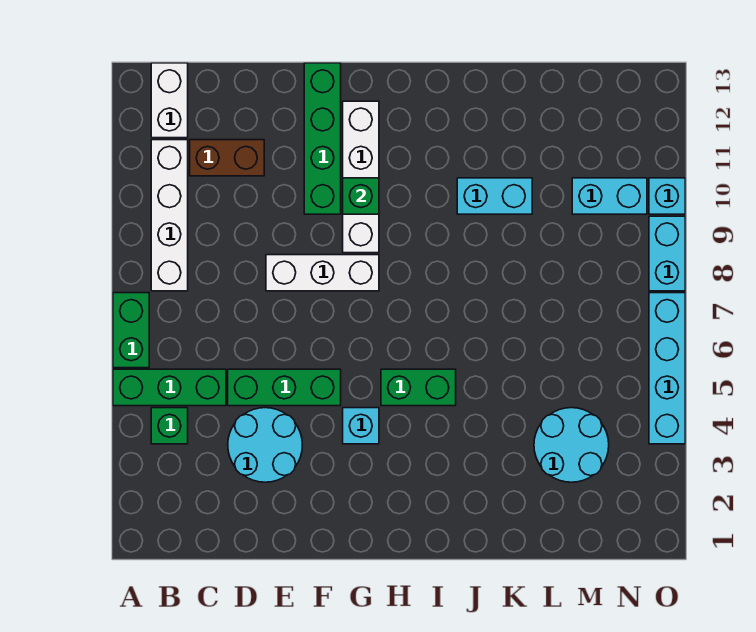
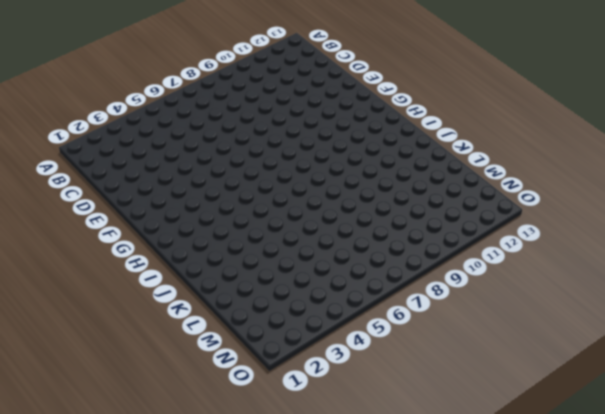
none -> green 1x3 brick [113,369,226,406]
none -> green 1x2 brick [113,293,149,368]
none -> green 1x1 brick [151,408,188,444]

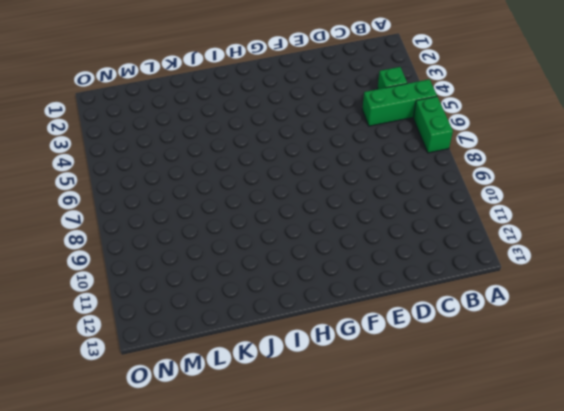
none -> white 1x4 brick [151,140,188,291]
none -> white 1x2 brick [151,63,188,138]
none -> brown 1x2 brick [190,140,264,176]

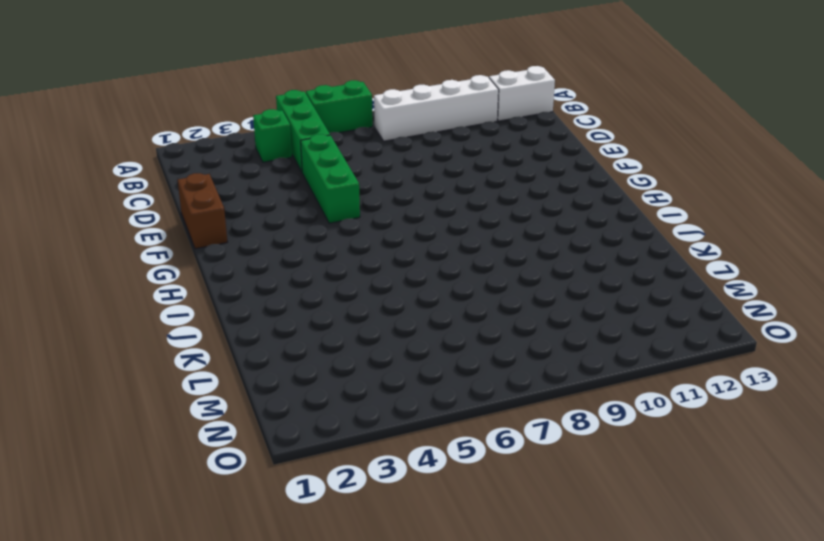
brown 1x2 brick [178,173,227,249] -> brown 1x2 brick moved to [190,140,264,176]
none -> cyan 2x2 round brick [228,408,302,482]
none -> white 1x3 brick [266,255,379,291]
none -> green 1x4 brick [304,63,341,214]

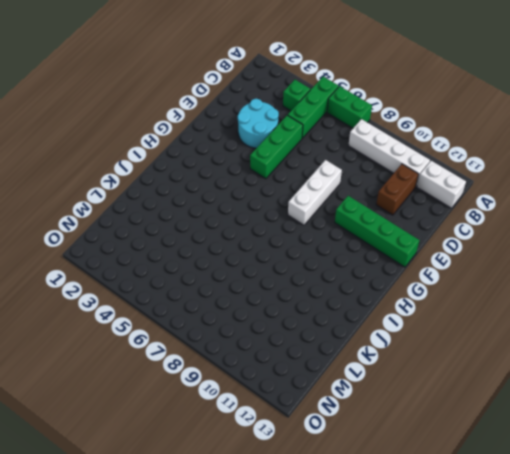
none -> cyan 1x1 brick [343,408,379,444]
none -> white 1x4 brick [343,101,379,253]
none -> green 1x2 brick [381,369,456,406]

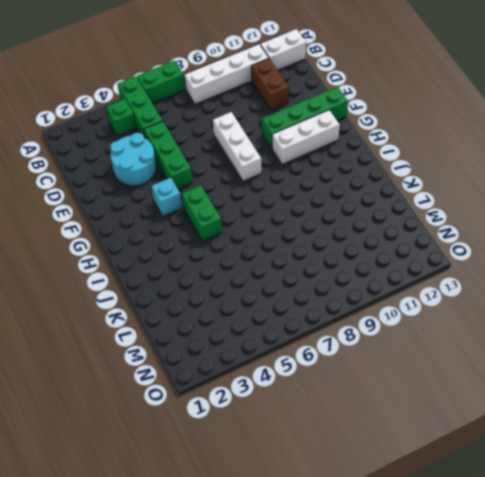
white 1x3 brick [272,110,340,164] -> white 1x4 brick [343,101,379,253]
none -> cyan 1x2 brick [457,178,532,214]
none -> cyan 2x2 round brick [534,408,609,482]
none -> cyan 1x2 brick [572,178,647,214]

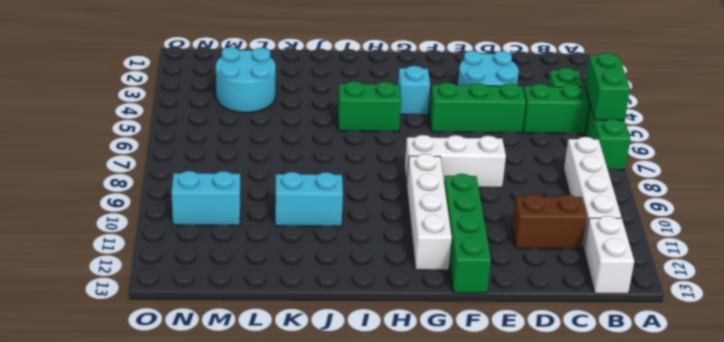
green 1x2 brick [585,53,630,120] -> none
none -> cyan 1x4 brick [649,293,685,444]
none -> cyan 1x2 brick [649,216,685,291]
none -> cyan 1x1 brick [649,178,685,214]

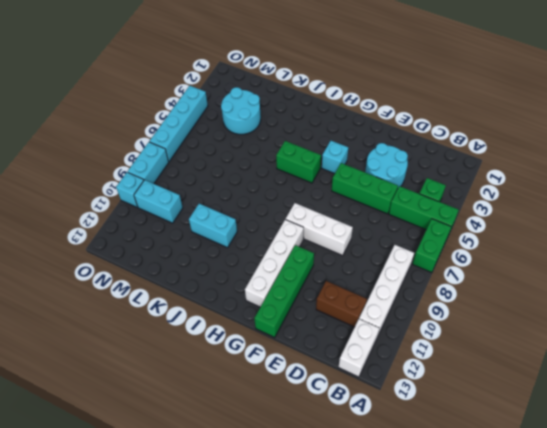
none -> green 1x1 brick [343,178,379,214]

